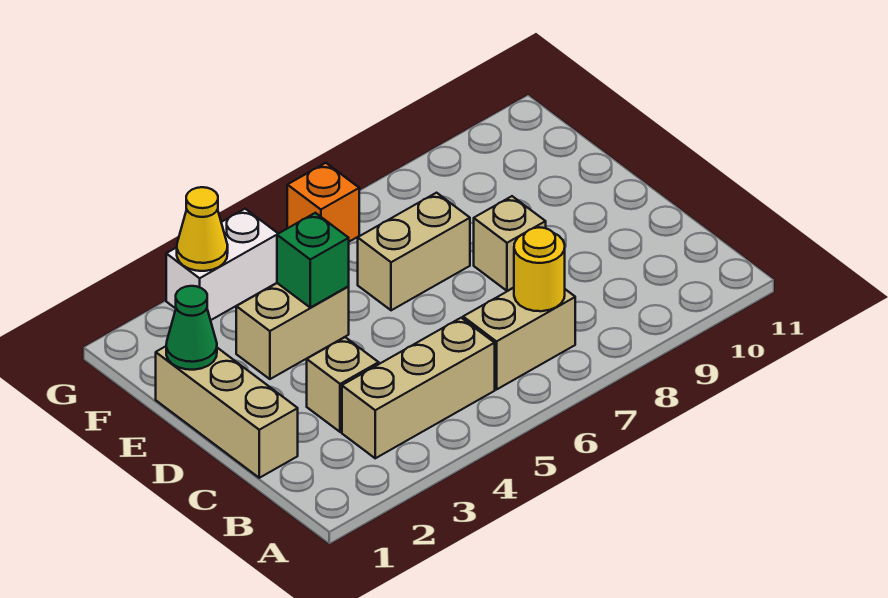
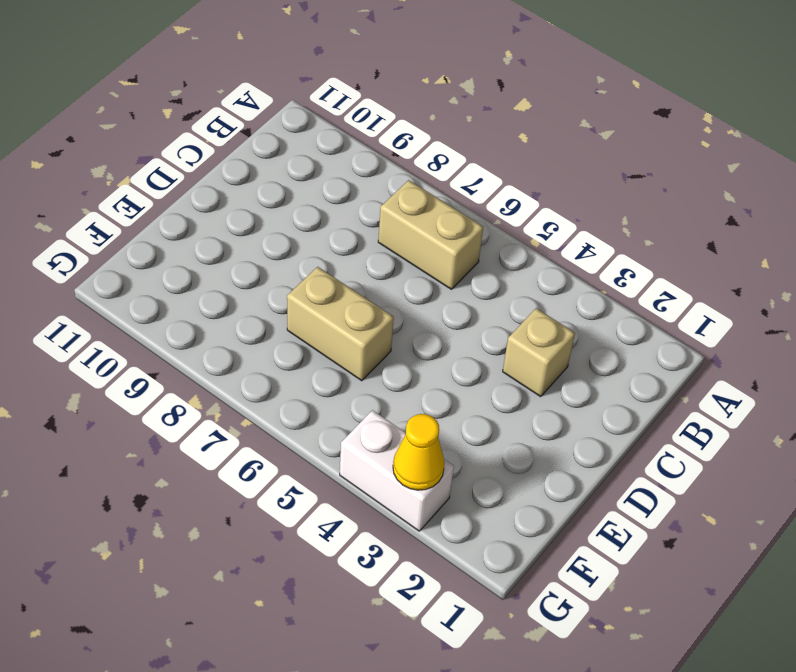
none -> tan 1x3 brick [342,318,495,458]
none -> tan 1x3 brick [156,346,298,478]
none -> tan 1x1 brick [474,196,546,291]

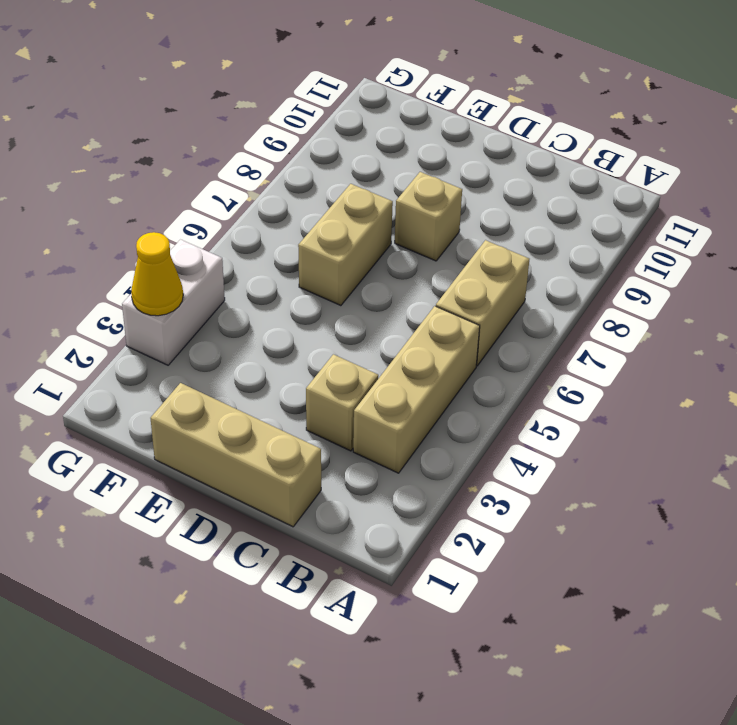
none -> tan 1x2 brick [236,283,349,379]
none -> orange 1x1 brick [287,163,359,242]
none -> yellow 1x1 round brick [514,227,565,311]

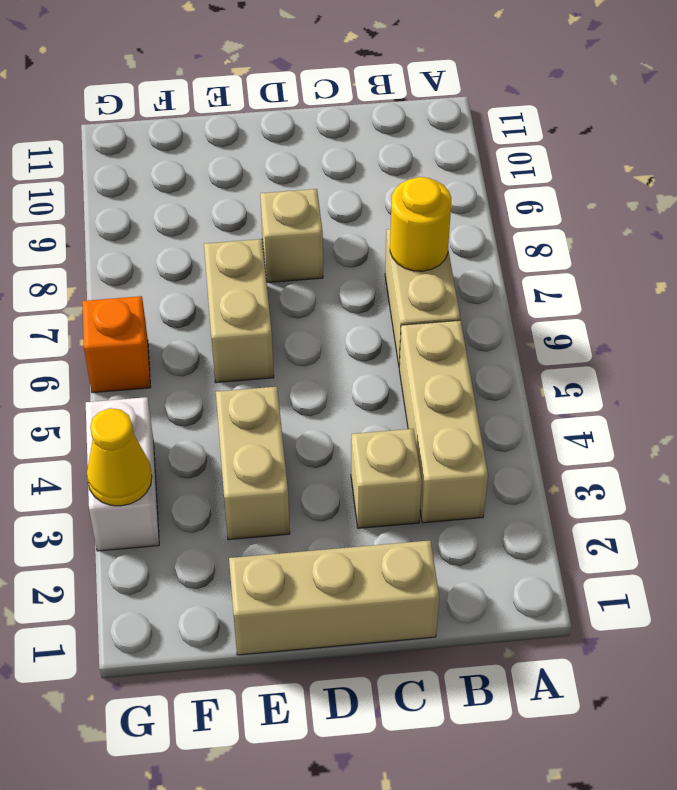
none -> green 1x1 cone [166,286,217,370]
none -> green 1x1 brick [277,213,349,308]

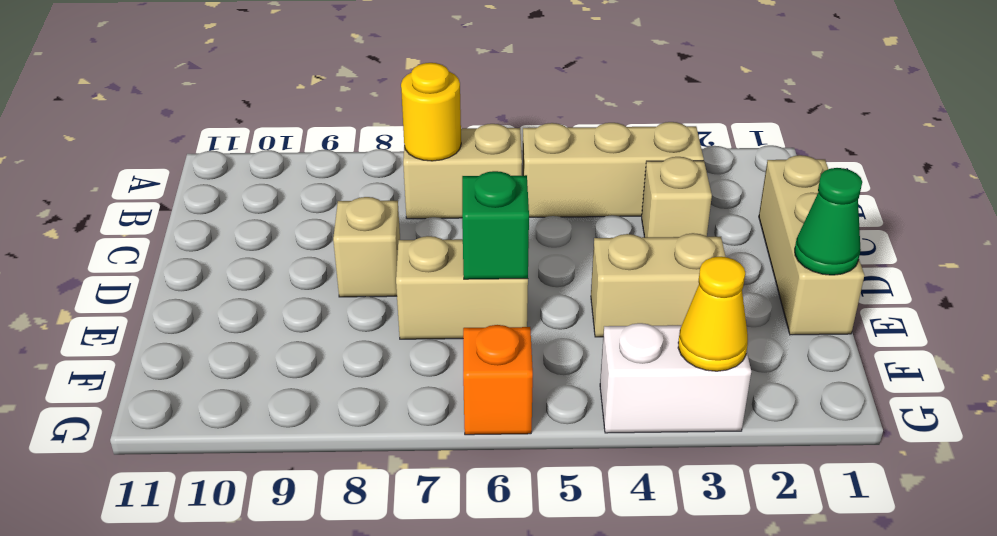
green 1x1 brick [462,171,529,279] -> green 1x1 brick moved to [277,213,349,308]

